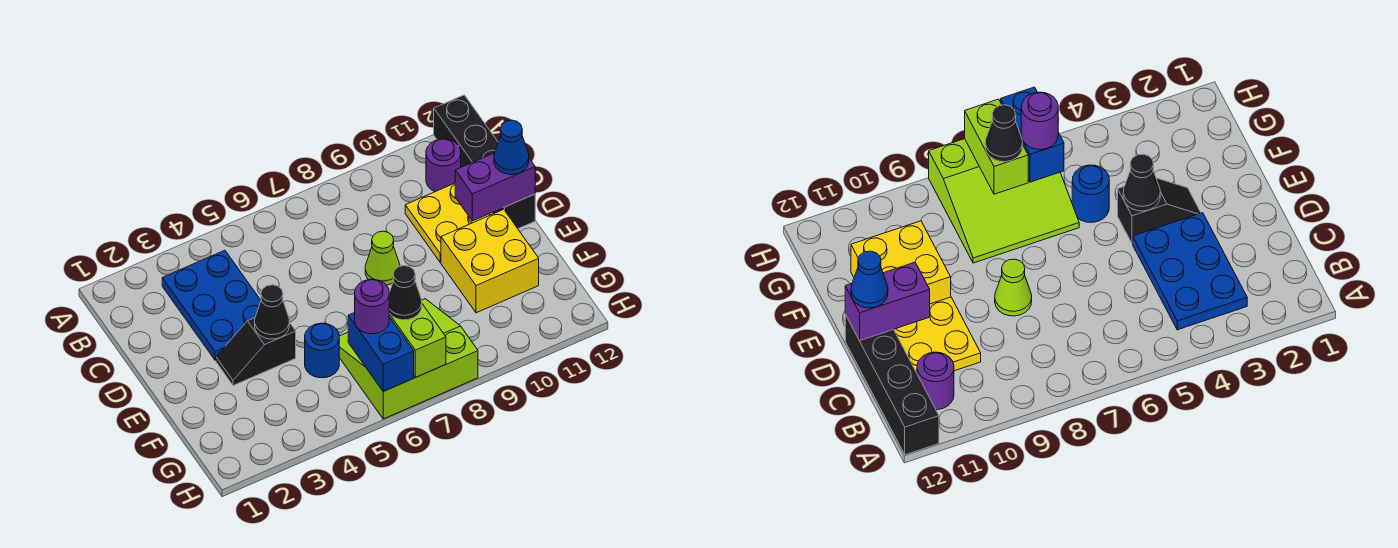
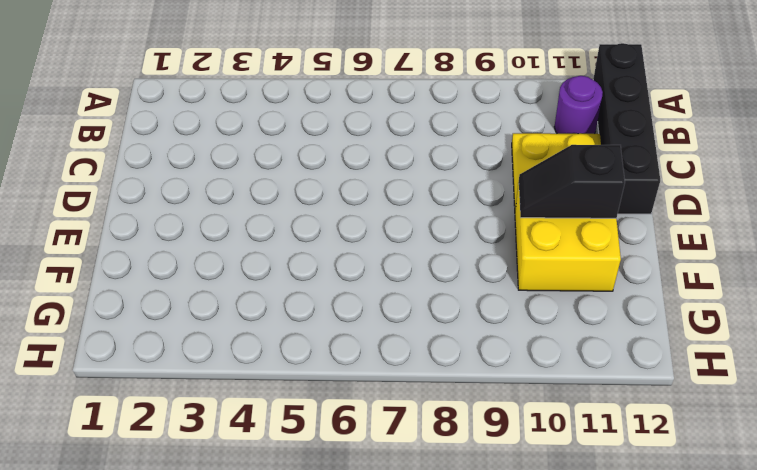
black 1x2 slope [519,145,625,218] -> black 1x2 slope moved to [216,318,296,386]
none -> blue 2x3 plate [162,250,261,360]
none -> lime 1x1 cone [365,231,400,285]
none -> blue 1x1 round brick [305,323,339,378]

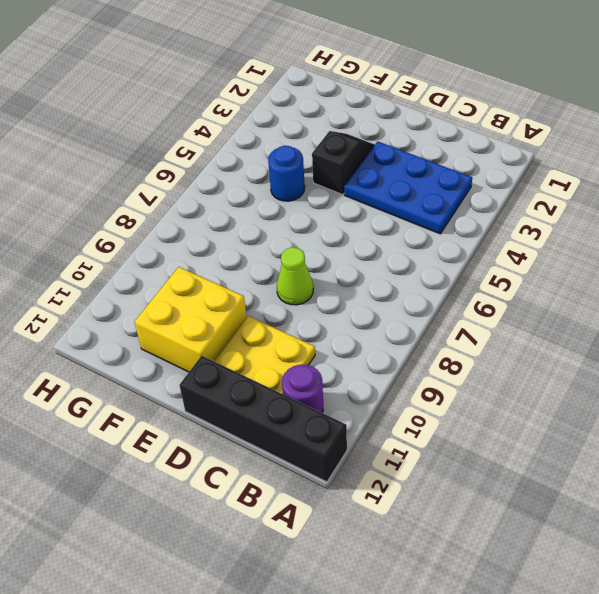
none -> lime 3x3 slope [339,299,478,419]
none -> purple 1x2 brick [455,153,535,221]
none -> black 1x1 cone [255,285,289,339]

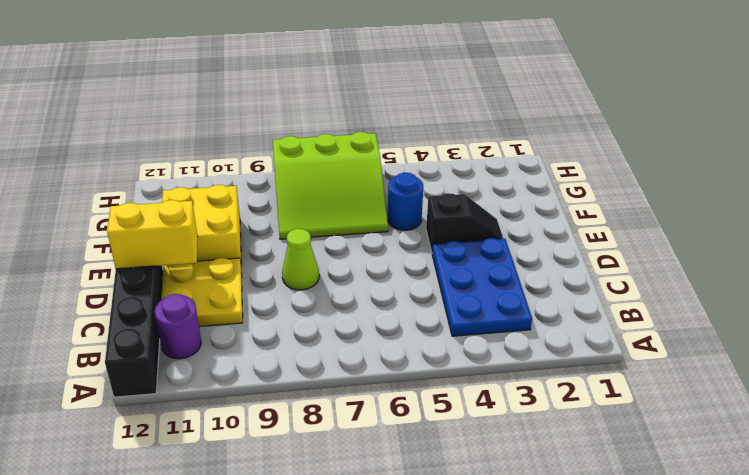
yellow 1x2 brick [107,200,198,269] -> purple 1x2 brick [455,153,535,221]
none -> black 1x1 cone [255,285,289,339]
none -> blue 1x2 brick [348,313,414,391]
none -> lime 1x2 brick [389,304,446,378]

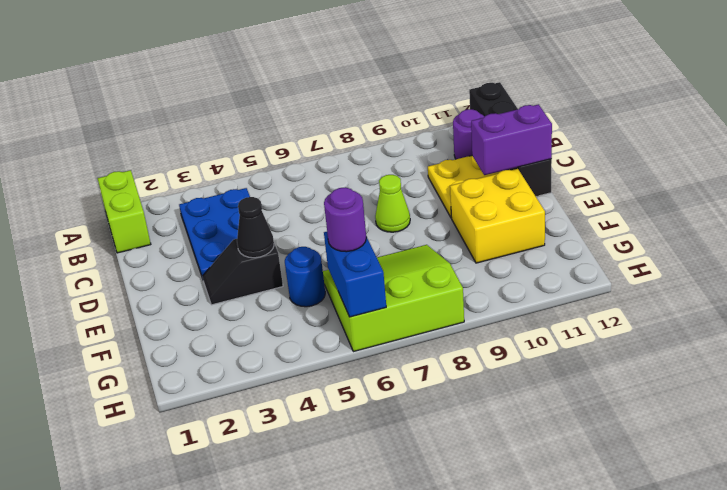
lime 1x2 brick [98,170,151,253] -> lime 1x2 brick moved to [389,304,446,378]
none -> blue 1x1 cone [494,120,529,175]
none -> black 1x1 cone [389,266,422,320]

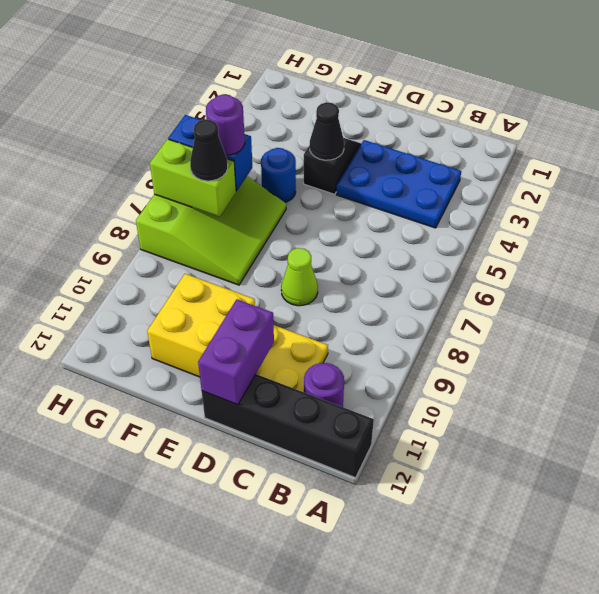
none -> blue 1x1 cone [494,120,529,175]

